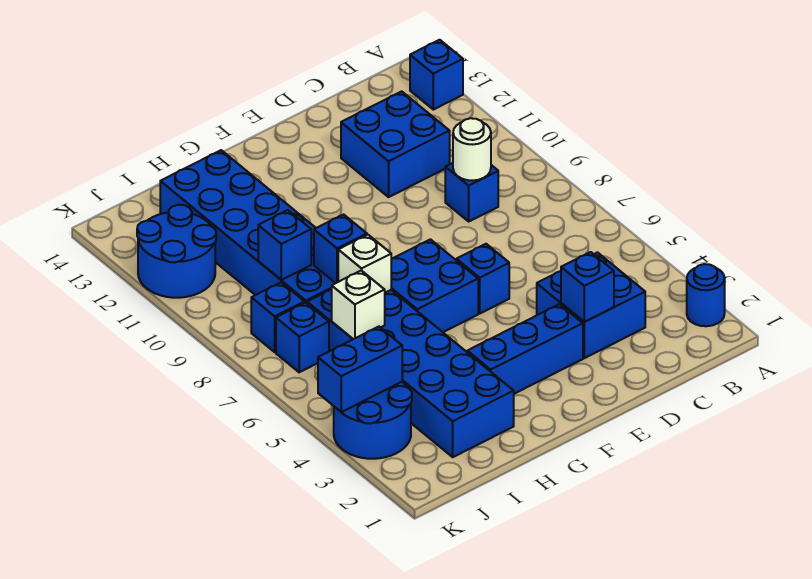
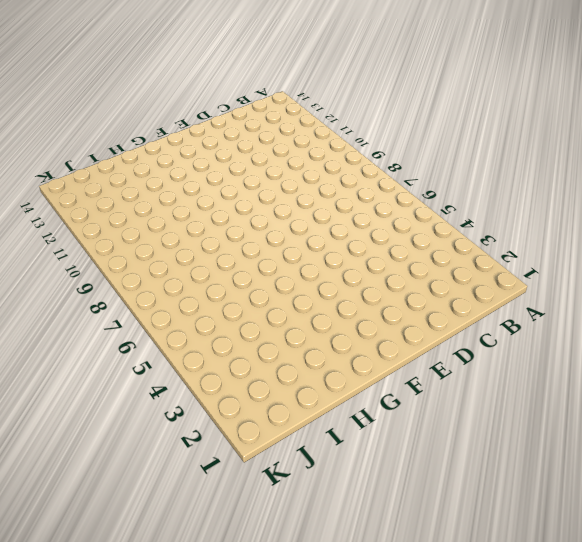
none -> blue 1x1 round brick [687,264,725,326]
none -> blue 1x1 brick [410,40,463,110]
none -> blue 2x2 brick [537,252,645,358]

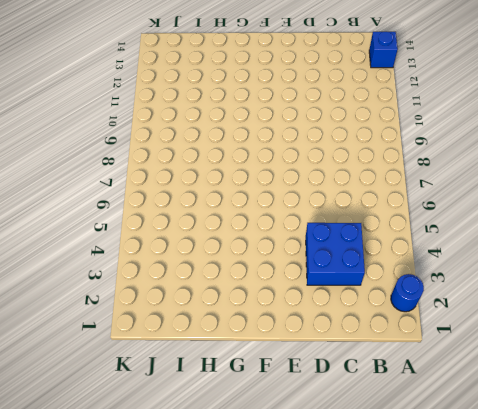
none -> blue 1x1 brick [445,163,498,221]
none -> blue 2x2 brick [341,91,450,197]
none -> blue 1x3 brick [467,304,583,394]

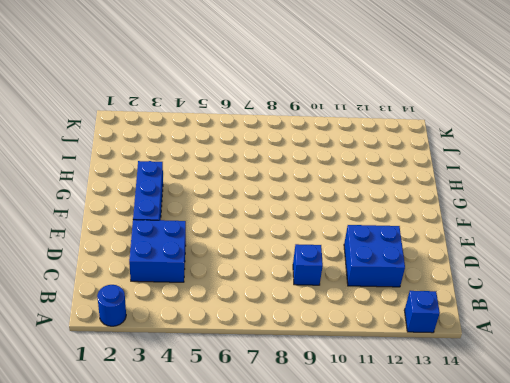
none -> blue 1x1 brick [456,244,509,313]
none -> blue 2x2 brick [391,239,478,332]
none -> blue 2x6 brick [307,289,514,457]

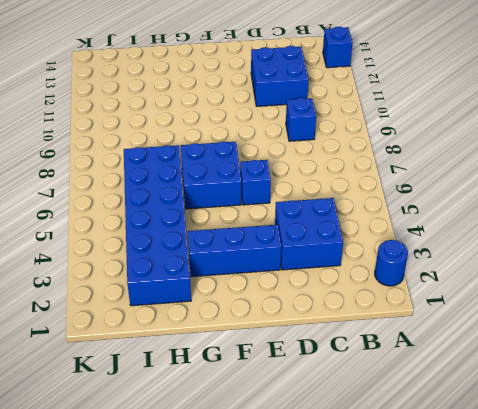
none -> blue 2x6 brick [160,150,335,303]
none -> blue 2x2 round brick [334,382,412,459]
none -> blue 1x1 brick [276,303,329,372]

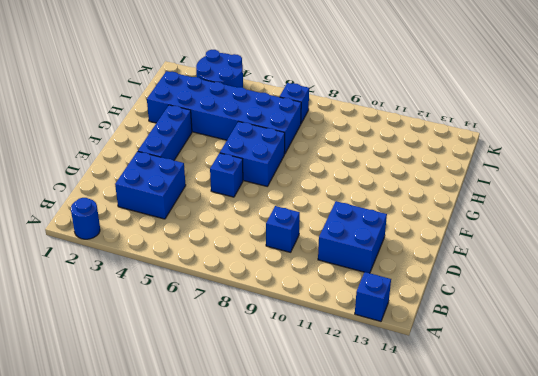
none -> blue 2x6 brick [160,150,335,303]
none -> blue 1x1 brick [251,283,304,352]
none -> blue 2x2 round brick [137,205,216,298]

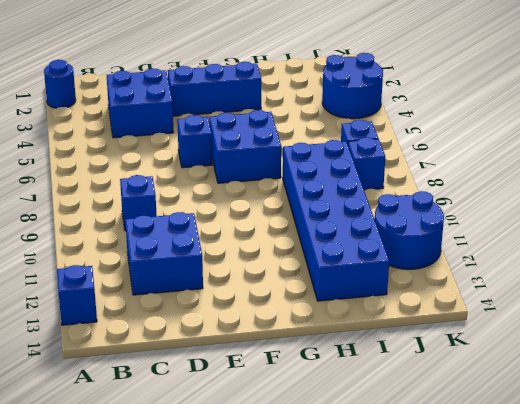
none -> blue 2x6 brick [307,289,514,457]
none -> white 1x1 round brick [453,118,491,181]
none -> blue 1x1 brick [561,252,614,322]

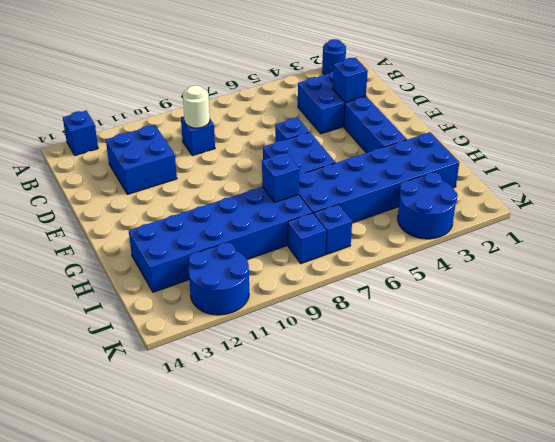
none -> white 1x1 brick [338,235,391,293]
none -> white 1x1 brick [332,270,385,339]
none -> blue 1x1 brick [258,210,311,280]

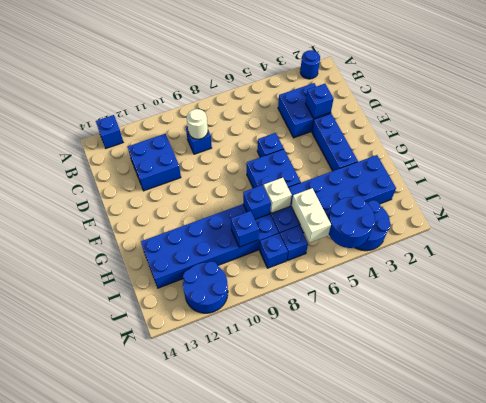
white 1x2 brick [292,188,331,243] -> white 1x1 brick [332,270,385,339]
blue 2x2 round brick [329,196,375,248] -> blue 1x2 brick [318,327,402,412]

